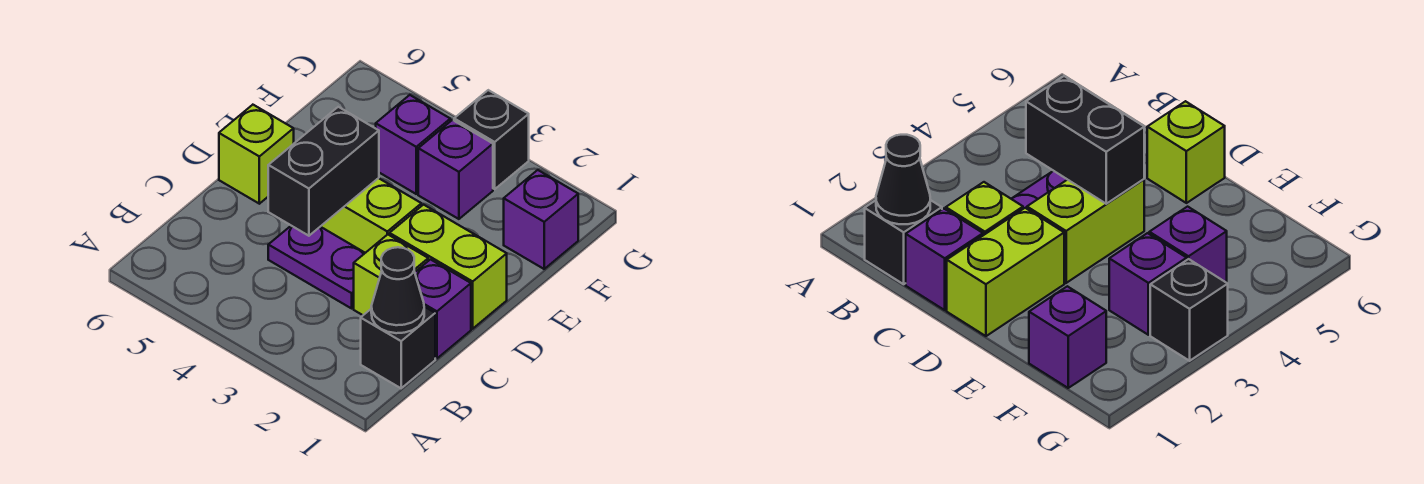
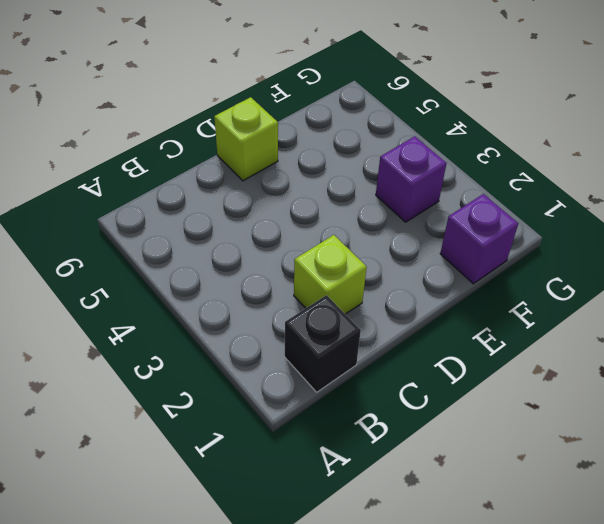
none -> purple 1x1 brick [415,260,471,358]
none -> purple 1x2 plate [268,226,365,308]
none -> lime 1x2 brick [389,205,507,329]

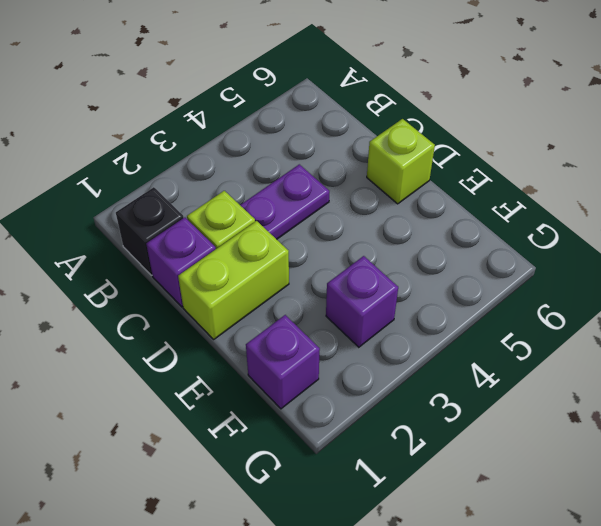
none -> lime 1x2 brick [320,178,421,253]
none -> purple 1x1 brick [376,95,450,194]
none -> black 1x1 brick [454,90,529,189]

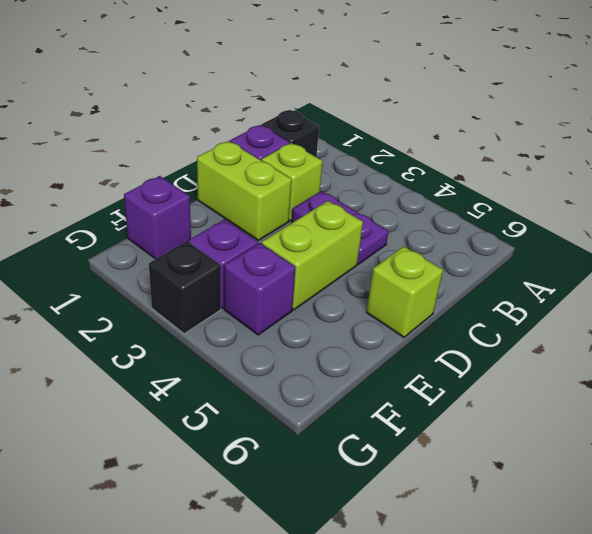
lime 1x2 brick [262,201,363,310] -> lime 1x2 brick turned to [320,178,421,253]
none -> black 1x1 cone [371,247,424,333]
none -> black 1x2 brick [268,107,379,236]

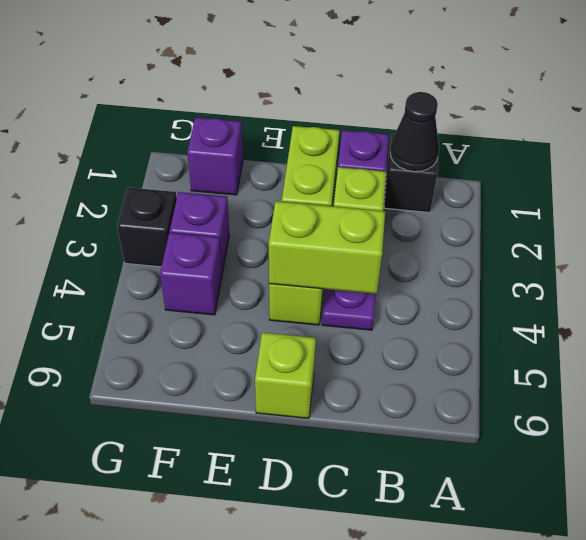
lime 1x2 brick [269,201,385,294] -> black 1x2 brick [268,107,379,236]

